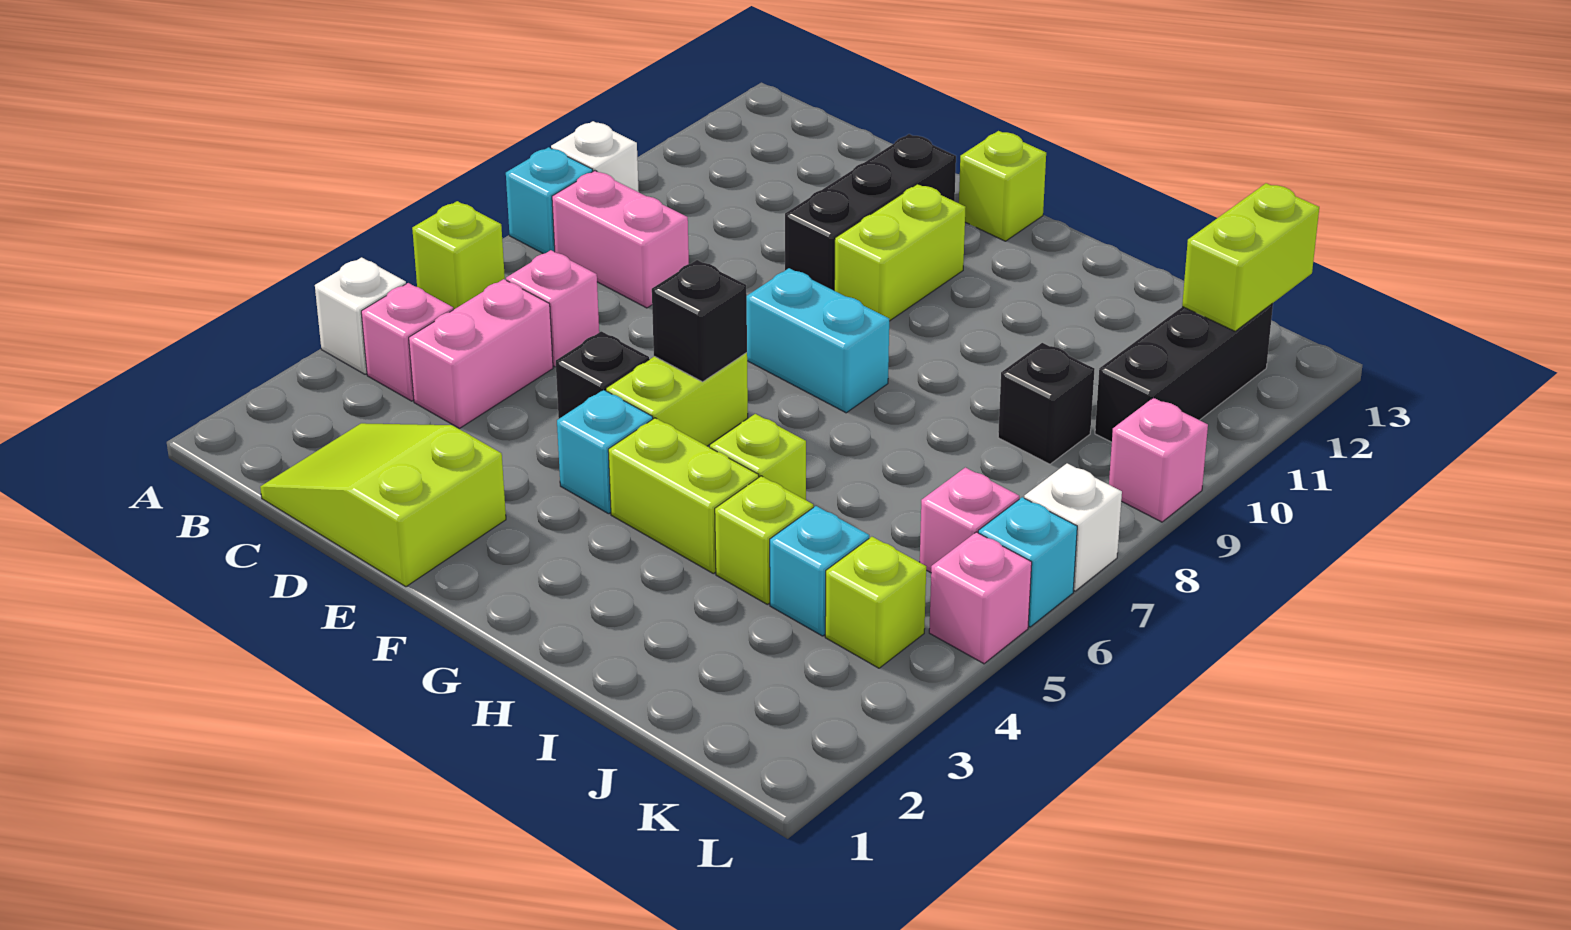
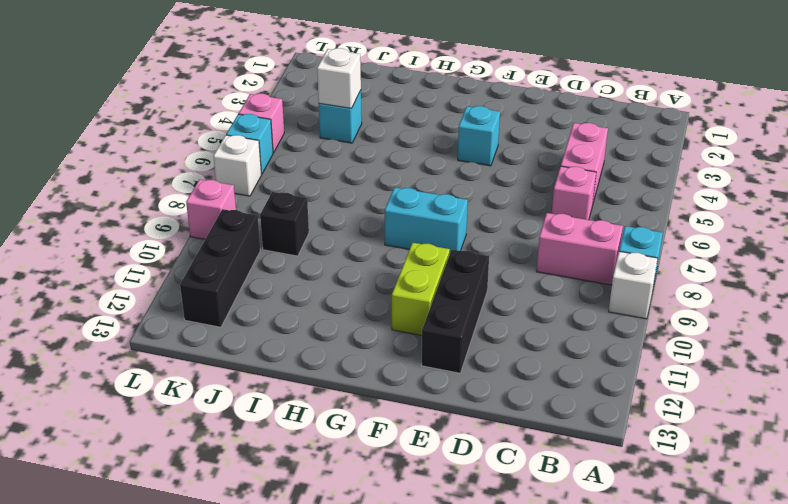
white 1x1 brick [317,48,361,109] -> white 1x1 brick moved to [315,257,406,374]
none -> lime 1x1 brick [412,201,505,310]
none -> pink 1x1 brick [361,283,453,401]
none -> lime 2x3 slope [260,423,506,587]
none -> black 1x1 brick [556,331,649,418]

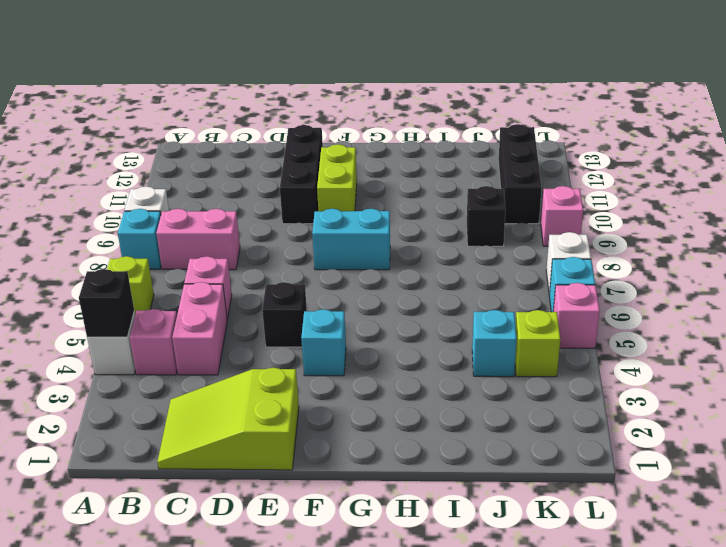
black 1x1 brick [79,269,134,337] -> black 1x1 brick moved to [652,260,747,382]
none -> lime 1x2 brick [606,353,748,446]
none -> lime 1x1 brick [959,131,1046,241]
none -> lime 1x2 brick [608,418,759,573]
none -> lime 1x1 brick [710,414,806,500]

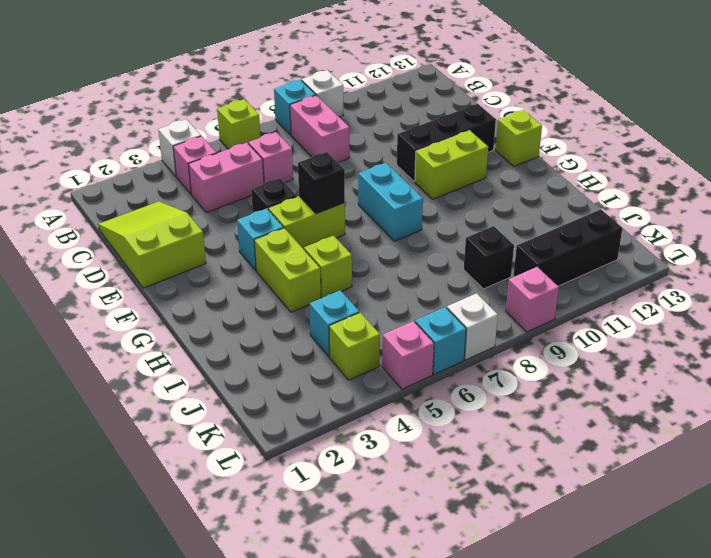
none -> lime 1x1 brick [715,476,813,604]
none -> pink 1x1 brick [920,467,1019,573]
none -> lime 1x2 brick [1182,183,1319,331]

